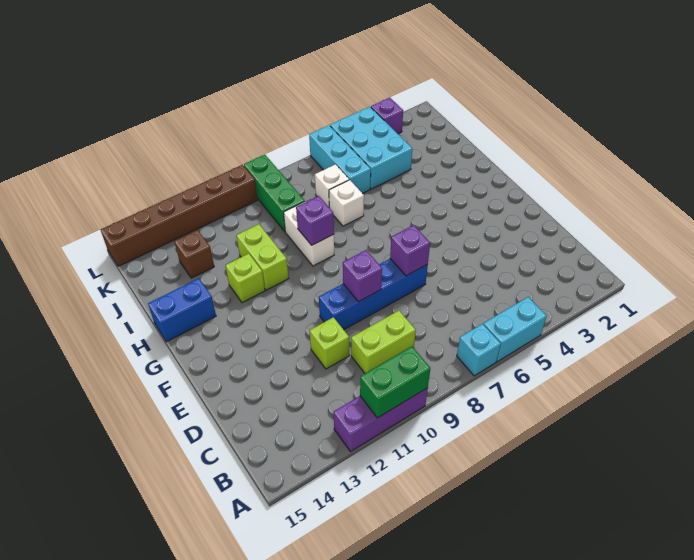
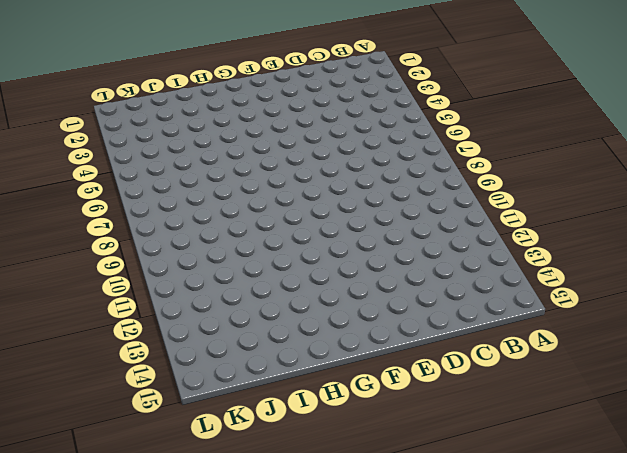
none -> cyan 1x2 brick [483,297,547,362]
none -> cyan 1x1 brick [457,324,501,376]
none -> purple 1x3 brick [334,388,428,451]

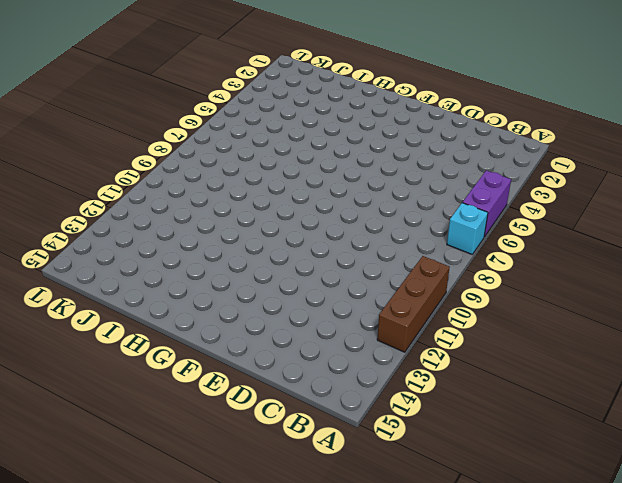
purple 1x2 brick [463,170,511,237] -> cyan 1x2 brick [483,297,547,362]
brown 1x3 brick [377,256,450,352] -> purple 1x3 brick [334,388,428,451]
none -> lime 1x2 brick [351,311,416,373]
none -> lime 1x1 brick [310,317,349,369]
none -> blue 1x4 brick [319,259,428,330]

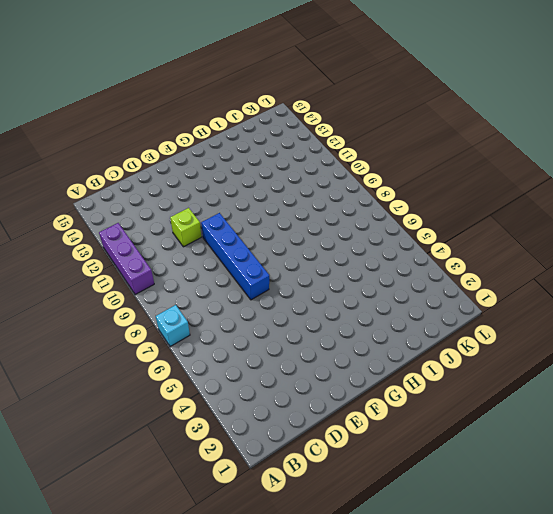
none -> cyan 1x2 brick [483,297,547,362]
none -> lime 1x2 brick [351,311,416,373]
none -> white 1x2 brick [284,202,334,266]

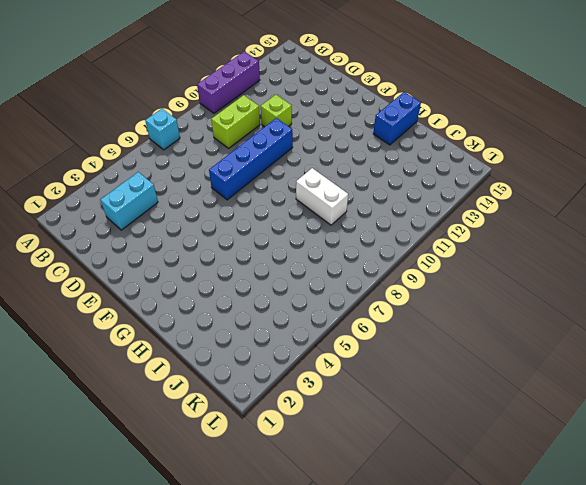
cyan 1x2 brick [100,172,158,230] -> cyan 1x2 brick moved to [483,297,547,362]
none -> lime 1x2 brick [236,224,289,290]
none -> lime 1x1 brick [225,253,265,303]
none -> white 1x1 brick [329,180,364,226]

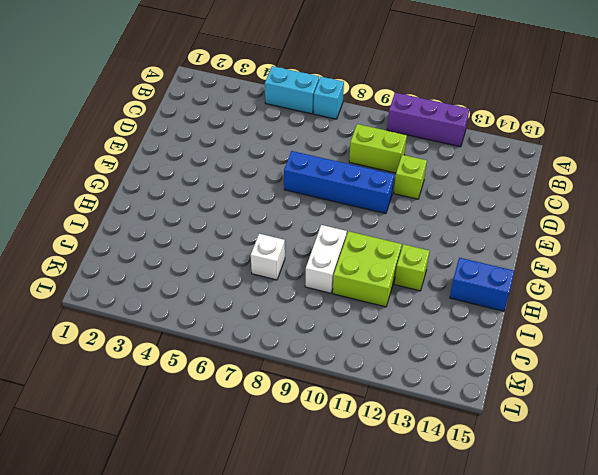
lime 2x2 brick [333,231,402,307] -> lime 1x2 brick [236,224,289,290]
none -> cyan 2x3 brick [330,107,412,189]
none -> cyan 1x3 brick [309,125,371,193]
none -> white 1x1 brick [315,164,349,207]

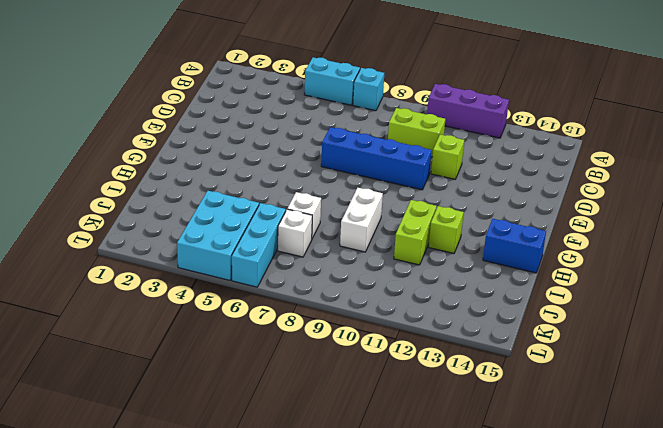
none -> green 1x3 brick [244,155,305,231]
none -> brown 1x1 brick [175,230,214,278]
none -> purple 1x1 brick [371,98,403,134]

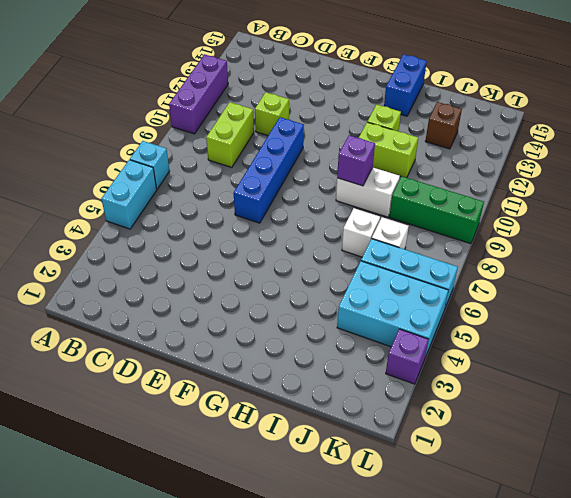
none -> brown 1x6 brick [101,165,258,266]
none -> green 1x2 brick [360,347,430,418]
none -> purple 1x1 brick [390,225,430,276]

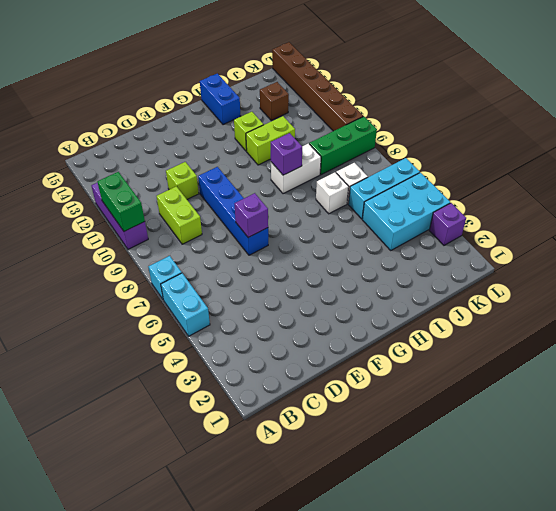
none -> purple 1x1 brick [343,250,382,302]

